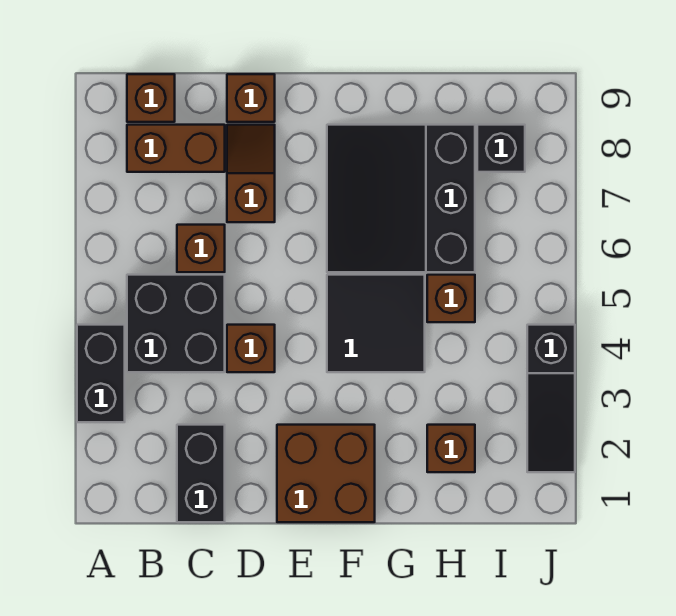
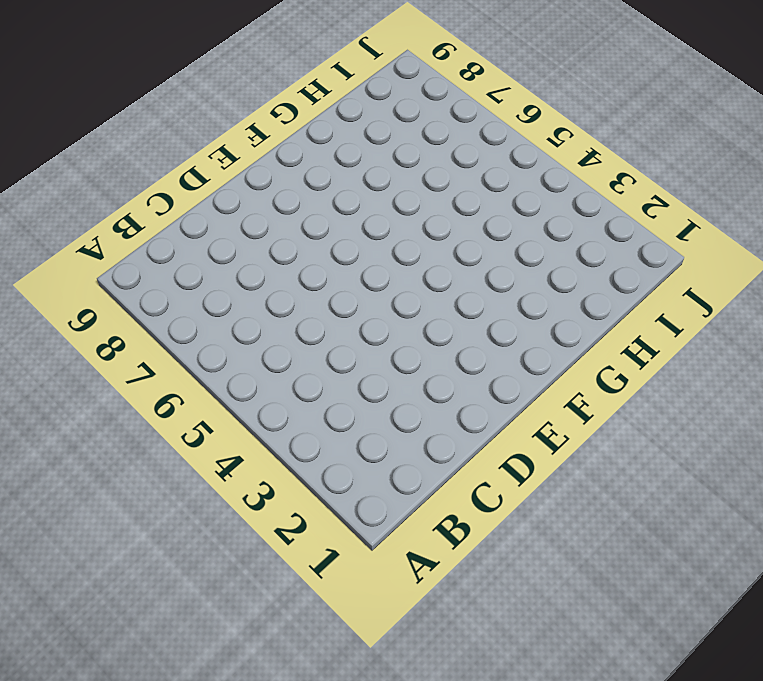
none -> black 1x2 brick [77,325,125,422]
none -> black 2x2 brick [127,275,225,372]
none -> brown 1x2 brick [127,125,225,172]

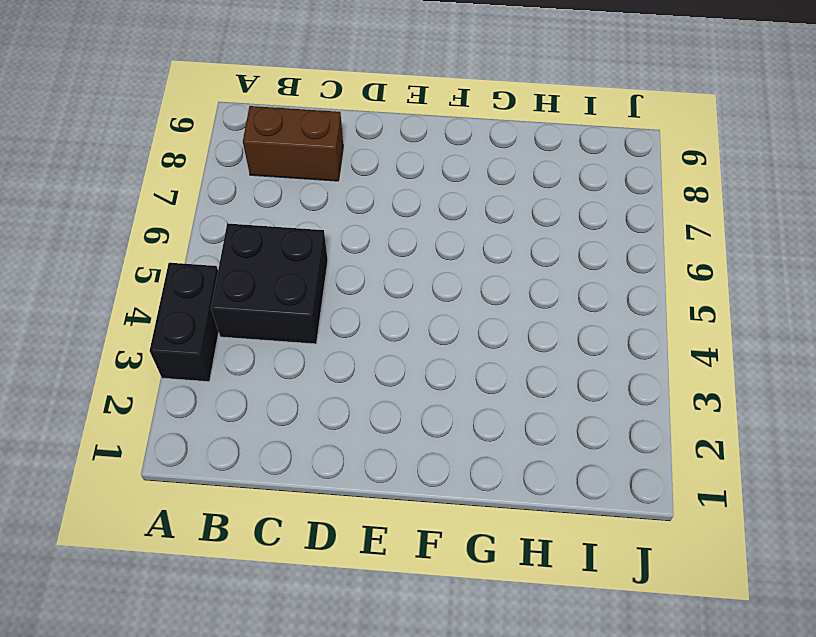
none -> brown 1x1 brick [127,74,175,122]
none -> black 1x2 brick [177,425,225,522]
none -> brown 1x1 brick [177,225,225,272]

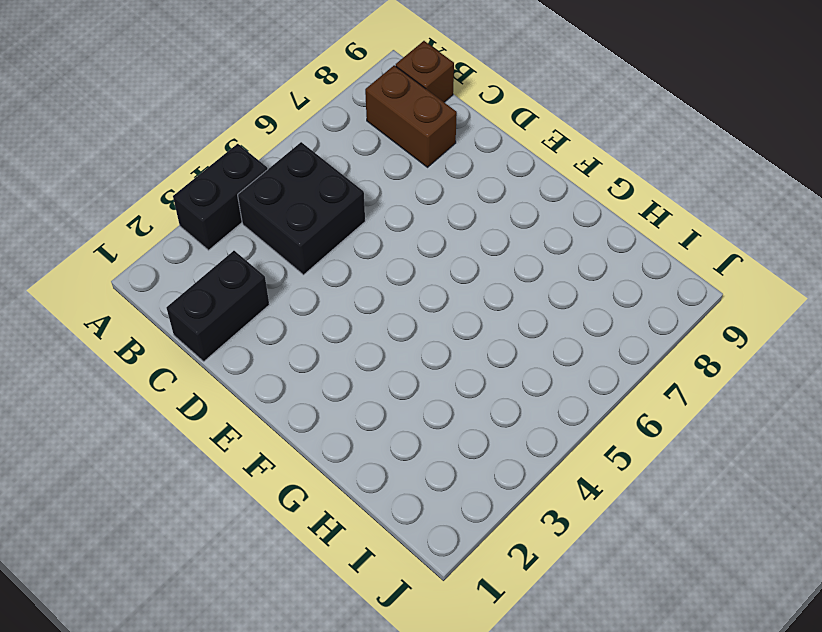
none -> brown 1x1 brick [177,225,225,272]
none -> brown 1x1 brick [227,325,275,372]
none -> brown 1x2 slope [227,125,275,222]

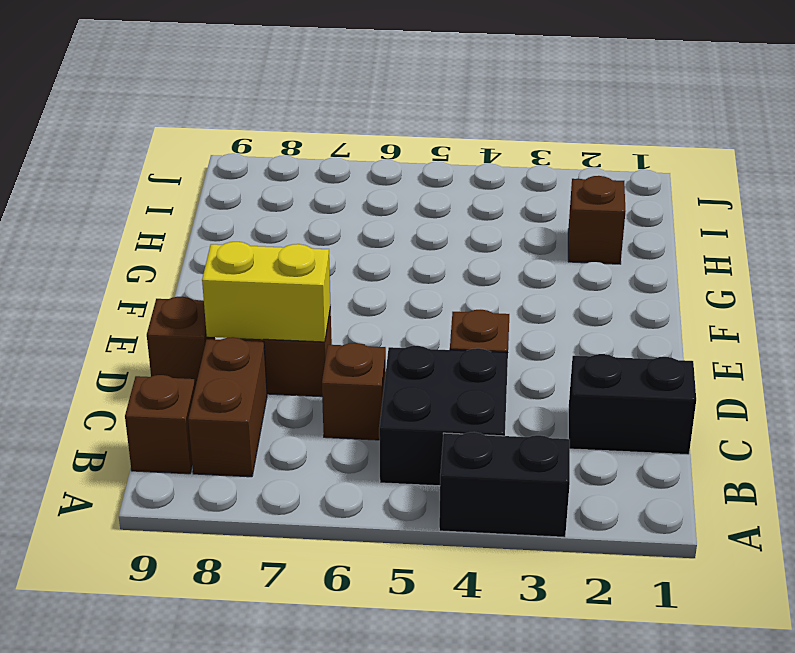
yellow 1x2 brick [202,242,331,342] -> none
none -> brown 2x2 brick [277,425,375,522]
none -> black 2x2 tile [327,275,425,372]
none -> black 3x3 slope [327,125,475,272]

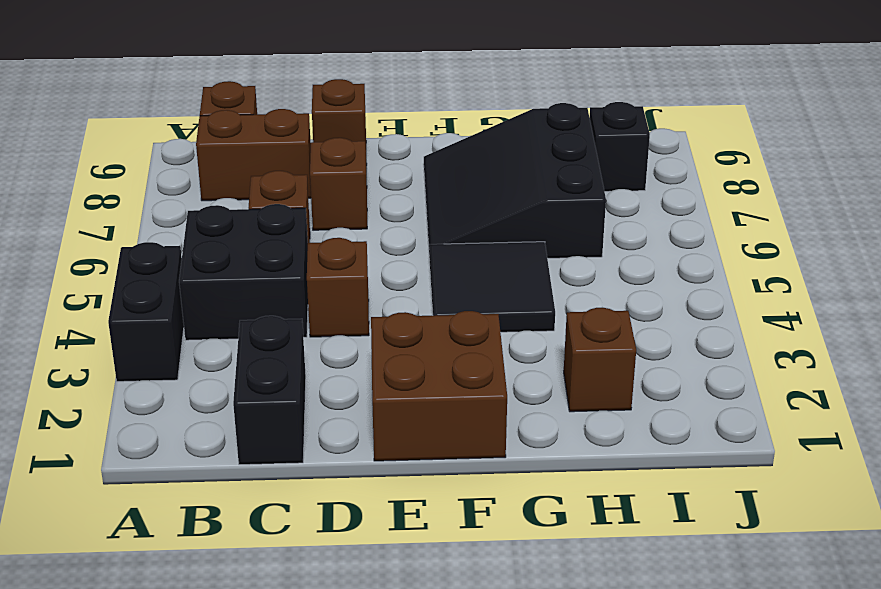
none -> brown 1x1 brick [427,275,475,322]
none -> black 1x3 slope [527,325,575,472]

